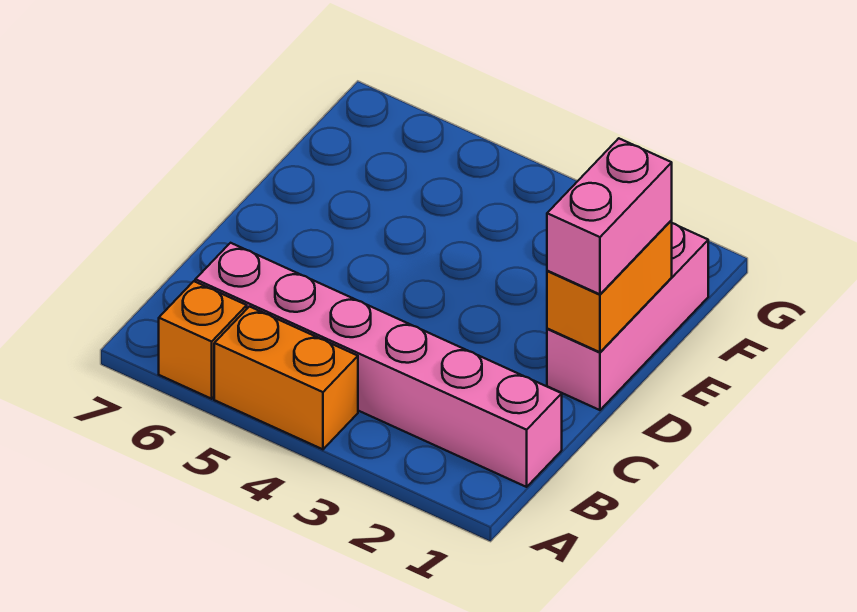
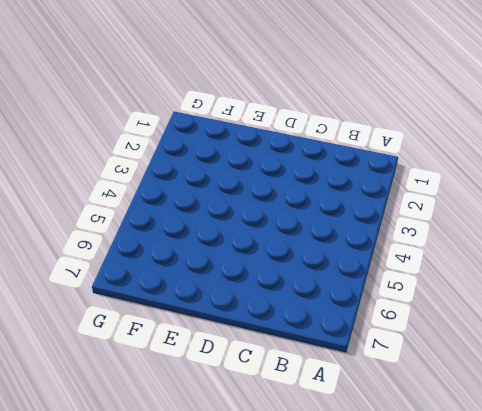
none -> orange 1x2 brick [214,307,358,449]
none -> orange 1x1 brick [159,281,247,399]

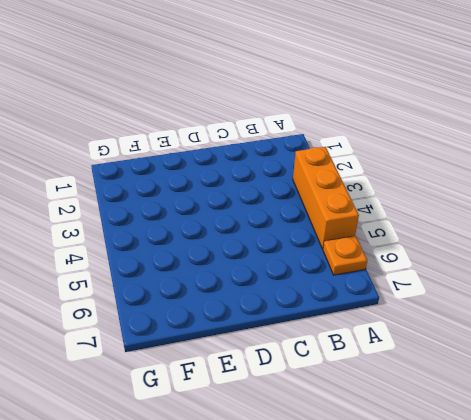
orange 1x3 brick [293,147,359,249] -> orange 1x2 brick [214,307,358,449]
orange 1x1 plate [323,236,367,275] -> orange 1x1 brick [159,281,247,399]
none -> pink 1x6 brick [195,243,562,487]
none -> pink 1x3 brick [547,223,708,410]

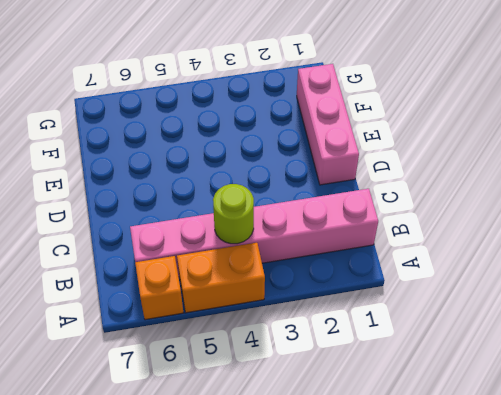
lime 1x1 round brick [213,184,254,244] -> none
none -> orange 1x2 brick [547,220,672,352]
none -> pink 1x2 brick [547,138,672,294]

